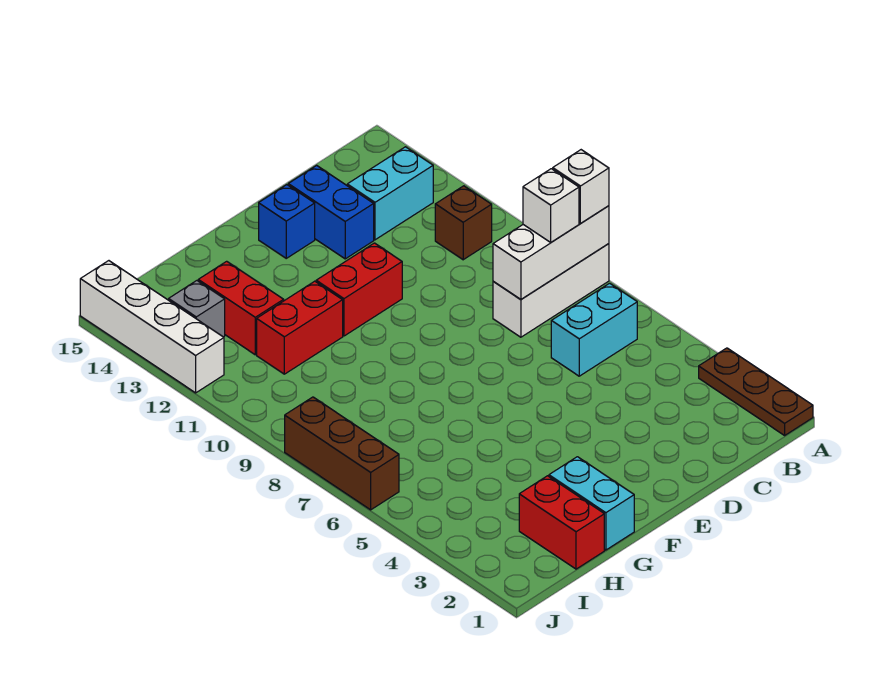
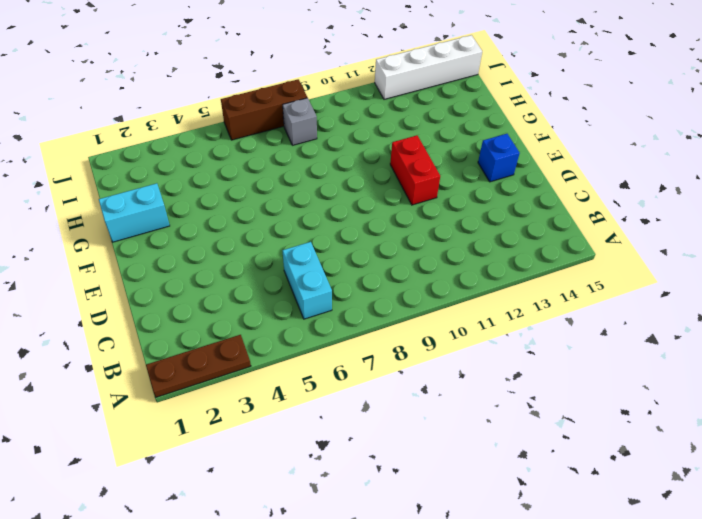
grey 1x1 brick [283,98,317,145] -> grey 1x1 brick moved to [169,281,225,337]
none -> white 1x3 brick [493,244,609,337]
none -> brown 1x1 brick [435,186,492,260]
none -> cyan 1x2 brick [347,147,433,240]

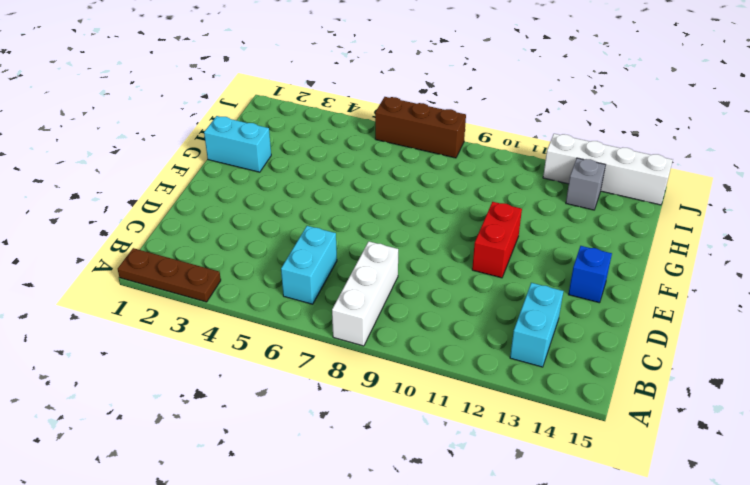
none -> brown 1x1 brick [435,186,492,260]
none -> blue 1x2 brick [288,166,374,259]
none -> red 1x2 brick [257,281,343,374]

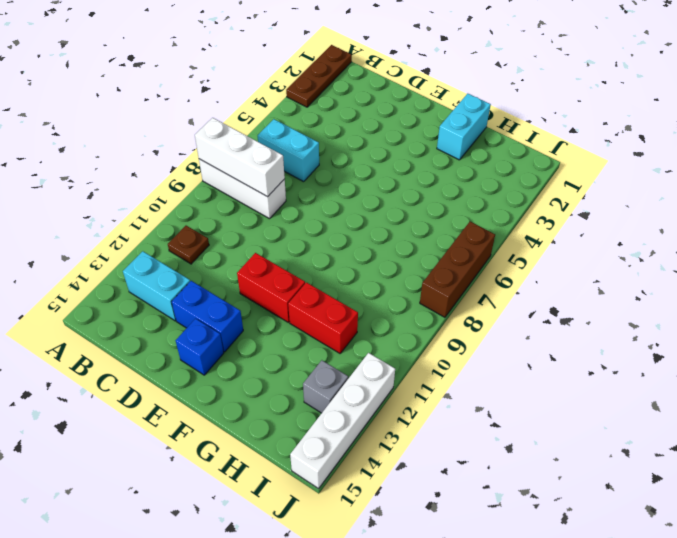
brown 1x1 plate [168,226,209,264] -> brown 1x1 brick [435,186,492,260]
blue 1x2 brick [172,281,243,352] -> blue 1x2 brick turned to [288,166,374,259]
none -> red 1x2 brick [519,476,604,569]
none -> red 1x2 brick [198,261,284,355]
none -> white 1x1 brick [553,150,609,223]

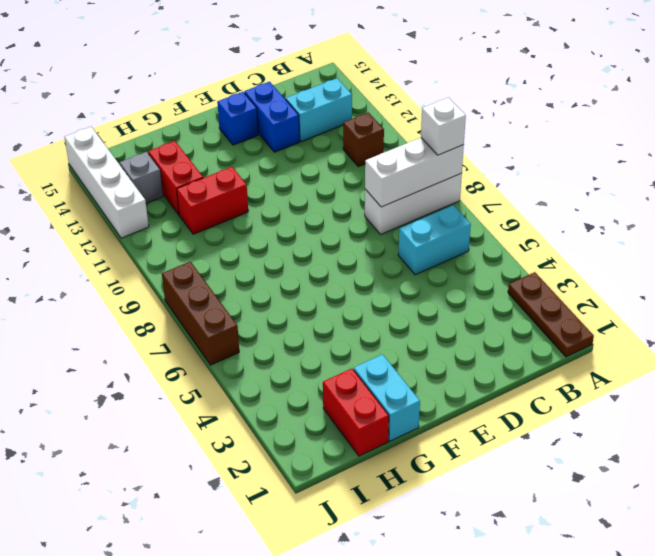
none -> red 1x2 brick [316,243,402,336]
none -> white 1x1 brick [523,169,579,242]

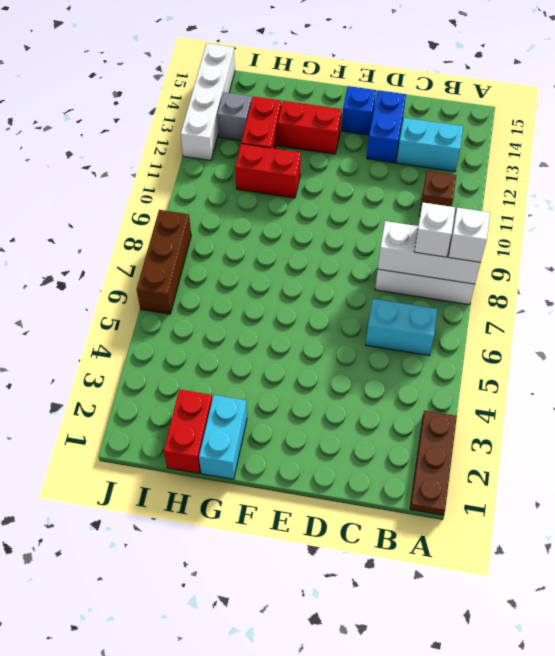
red 1x2 brick [278,101,341,154] -> red 1x2 brick moved to [316,243,402,336]

